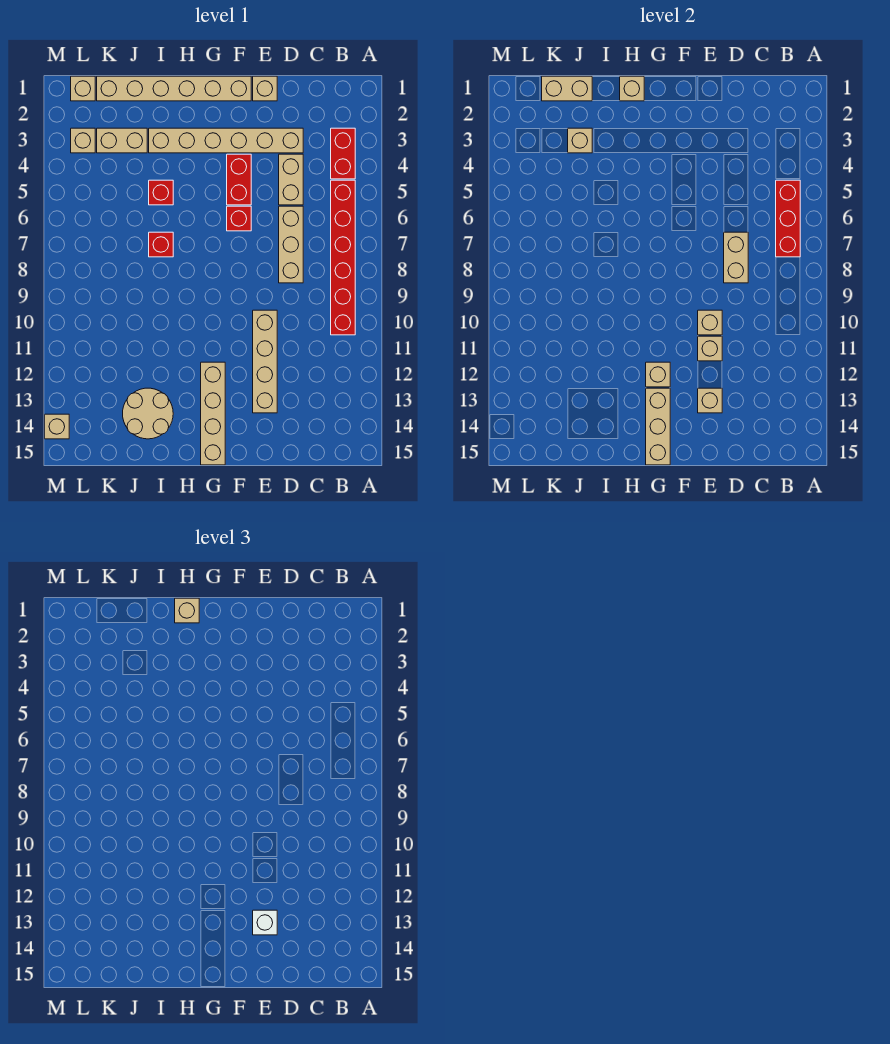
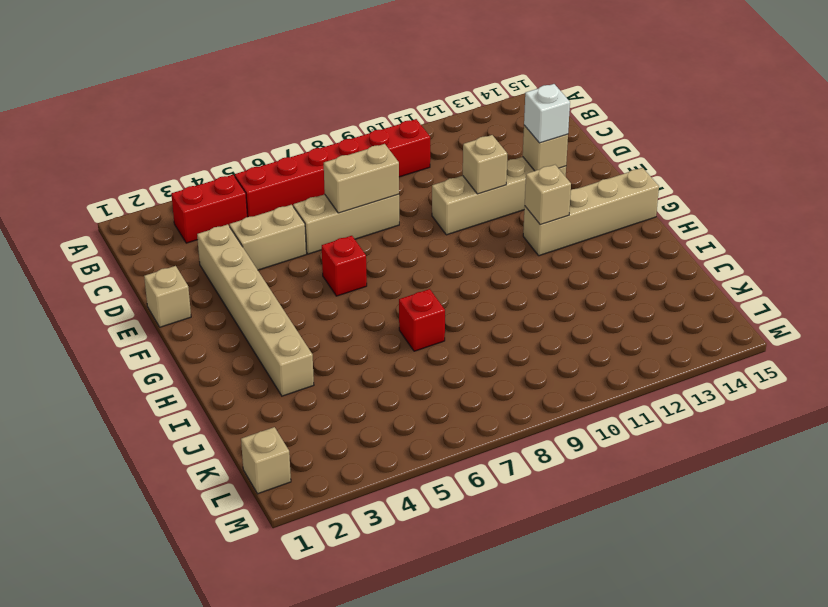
none -> tan 1x6 brick [97,76,251,101]
none -> red 1x2 brick [227,154,251,205]
none -> red 1x1 brick [149,180,173,205]
none -> tan 2x2 round brick [123,388,173,439]

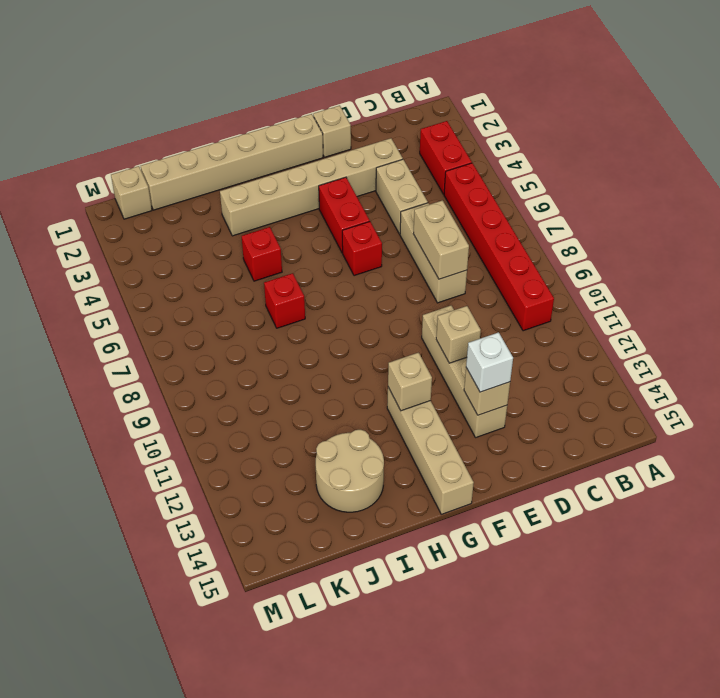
none -> tan 1x2 brick [97,128,147,153]
none -> tan 1x1 brick [71,128,95,153]
none -> tan 1x1 brick [45,414,69,439]
none -> red 1x3 brick [776,180,800,257]

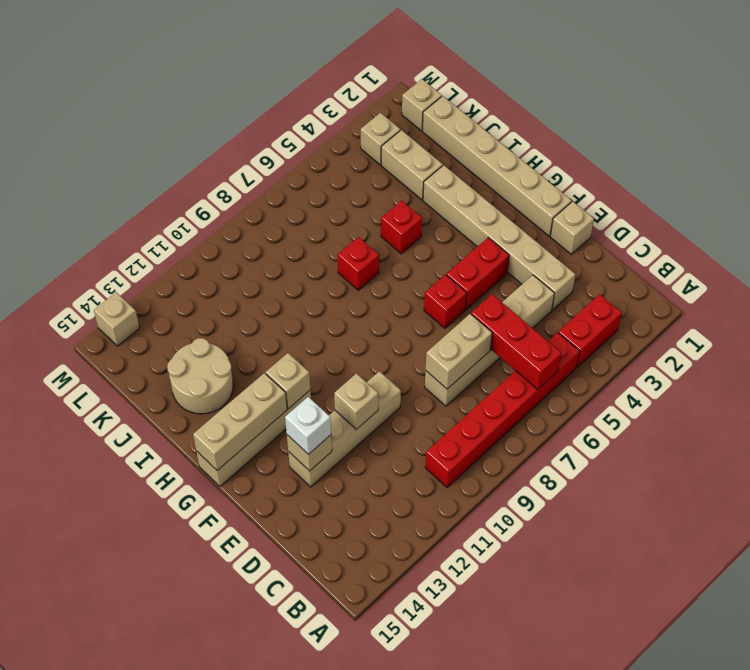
red 1x3 brick [471,294,561,389] -> red 1x3 brick turned to [776,180,800,257]
none -> tan 1x1 brick [698,310,722,335]
none -> tan 1x1 brick [620,76,644,101]
none -> tan 1x2 brick [542,76,592,101]
none -> tan 1x1 brick [568,128,592,153]

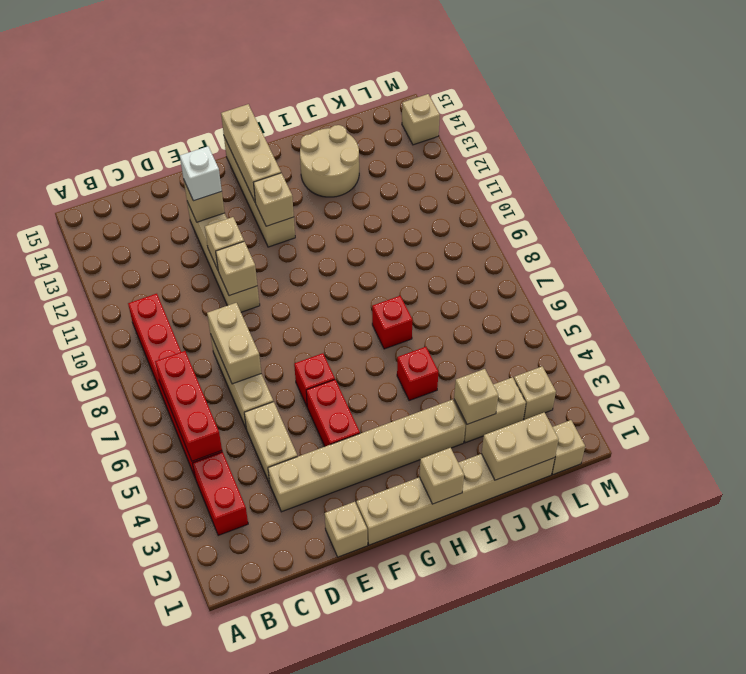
none -> tan 1x1 brick [175,598,199,623]

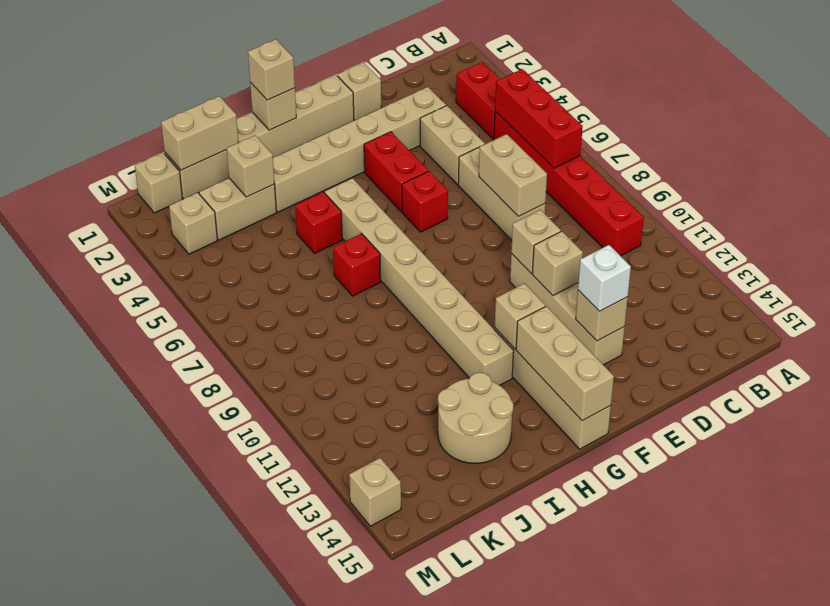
tan 1x8 brick [325,178,514,385] -> none

